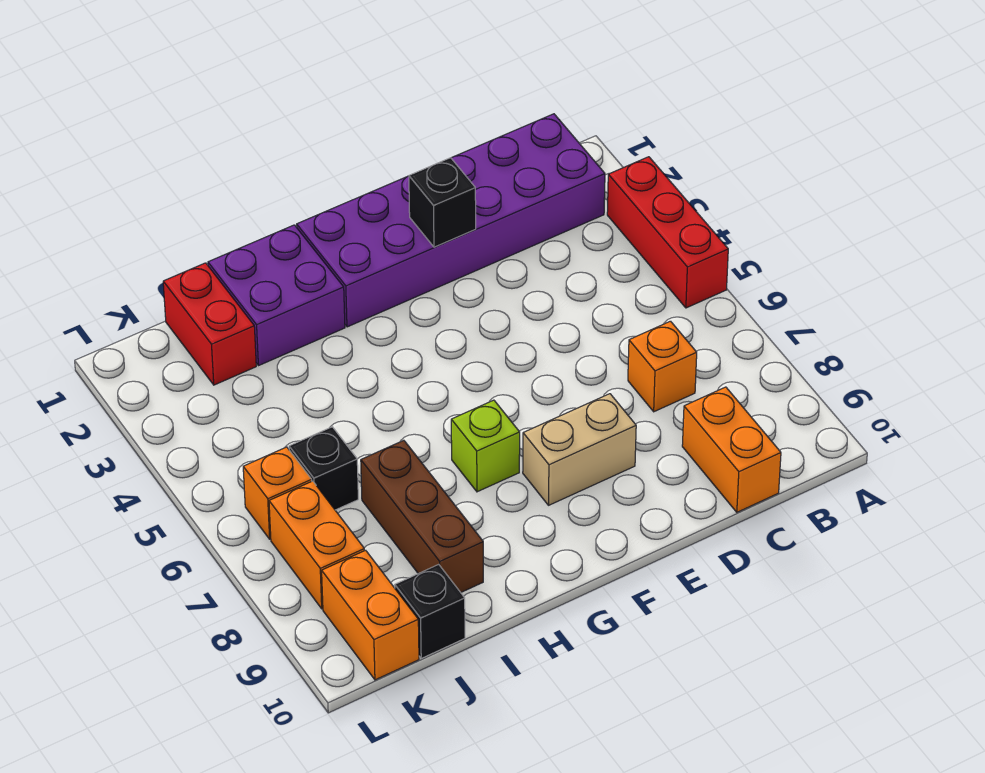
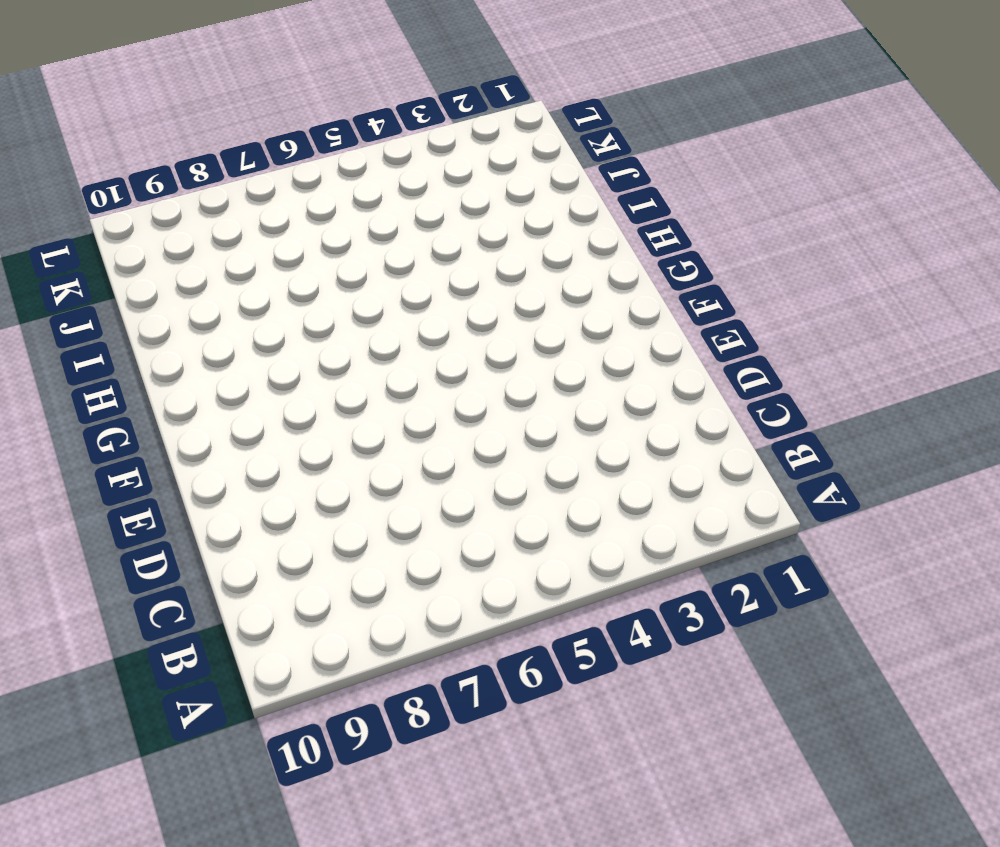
none -> red 1x3 brick [607,157,728,308]
none -> purple 2x6 brick [297,114,605,327]
none -> orange 1x1 brick [628,321,697,412]

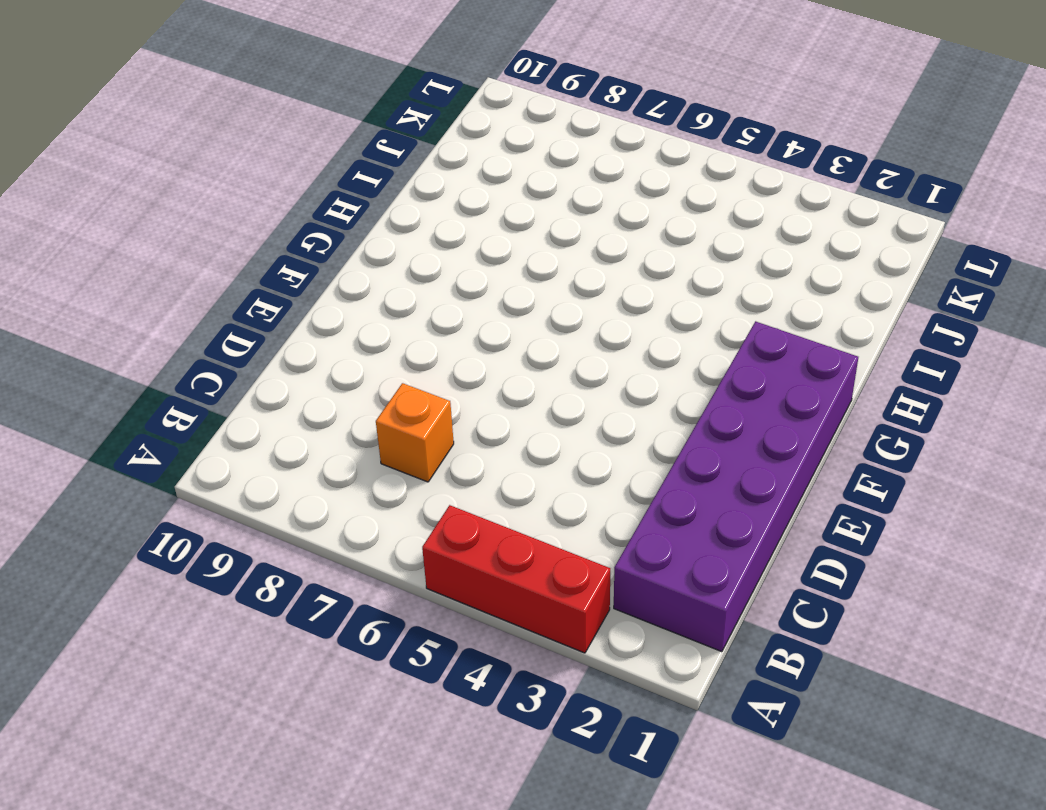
none -> orange 1x2 brick [682,387,781,512]
none -> tan 1x2 brick [523,394,636,505]
none -> lime 1x1 brick [451,400,520,492]

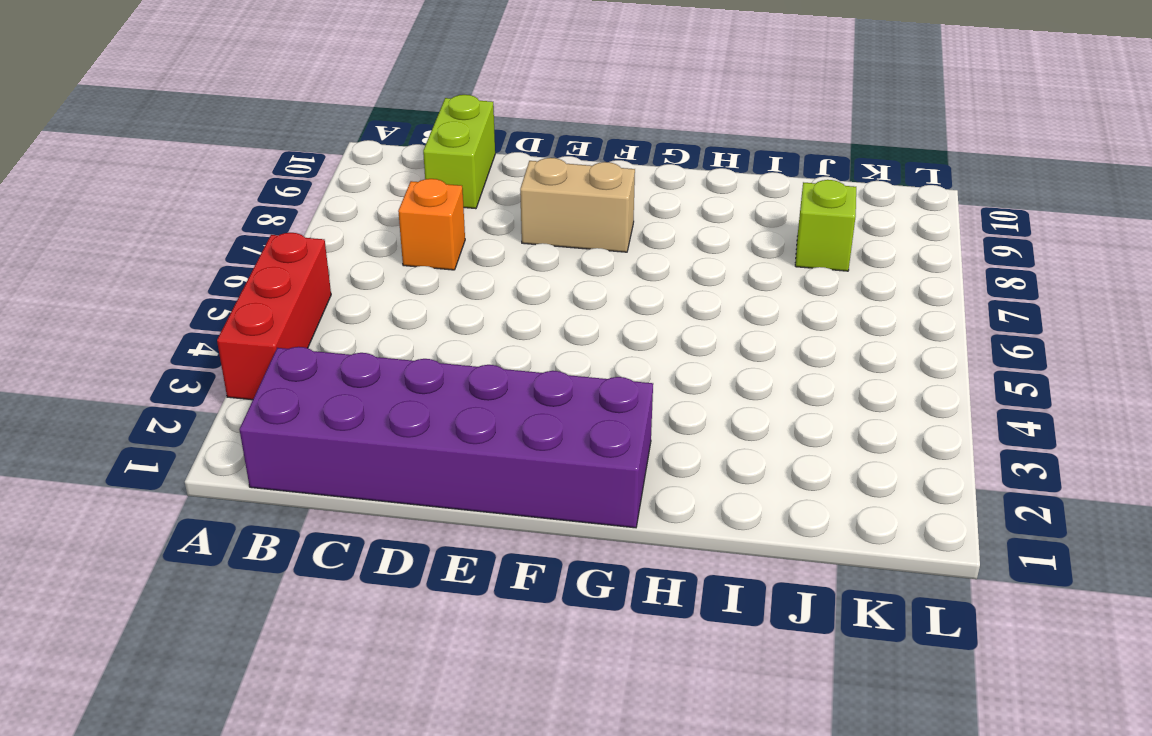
lime 1x2 brick [423,95,495,209] -> orange 1x2 brick [682,387,781,512]
lime 1x1 brick [795,180,856,271] -> lime 1x1 brick moved to [451,400,520,492]
none -> purple 2x2 brick [208,225,345,366]
none -> brown 1x3 brick [361,440,483,592]
none -> red 1x2 brick [163,263,256,385]

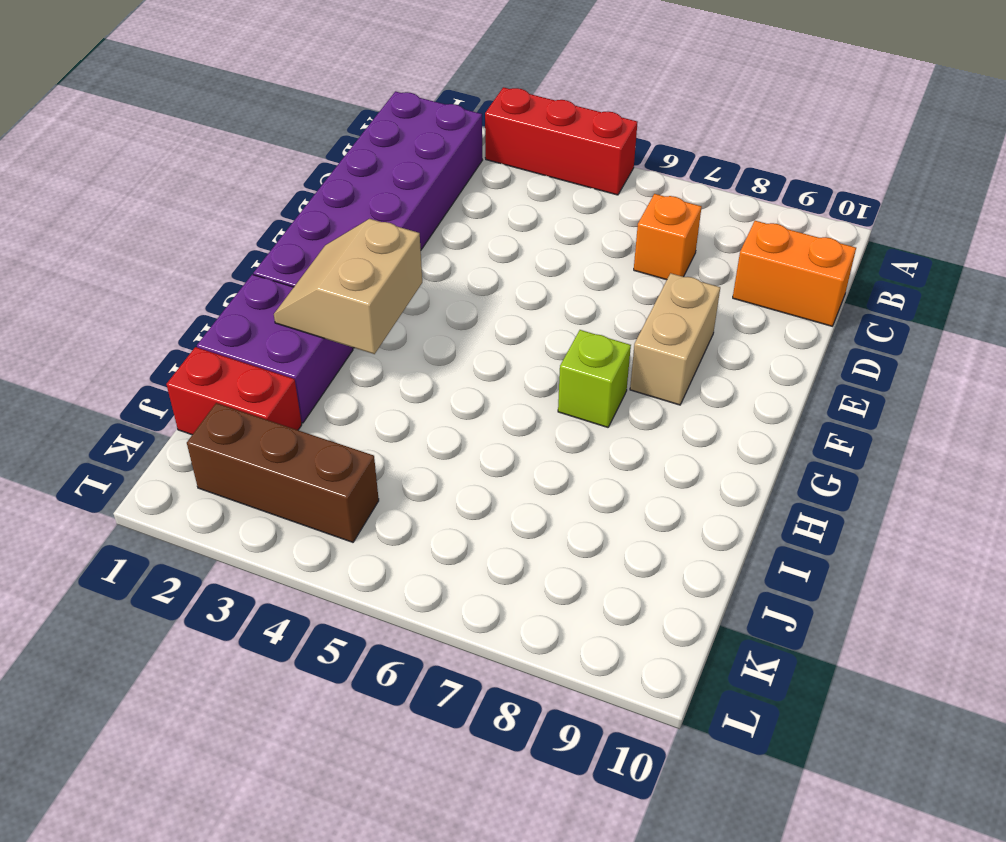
tan 2x2 slope [274,219,422,354] -> none
brown 1x3 brick [187,403,379,542] -> brown 1x3 brick moved to [361,440,483,592]
none -> black 1x1 brick [289,427,358,510]
none -> black 1x1 brick [395,564,465,658]
none -> orange 1x1 brick [243,447,312,539]

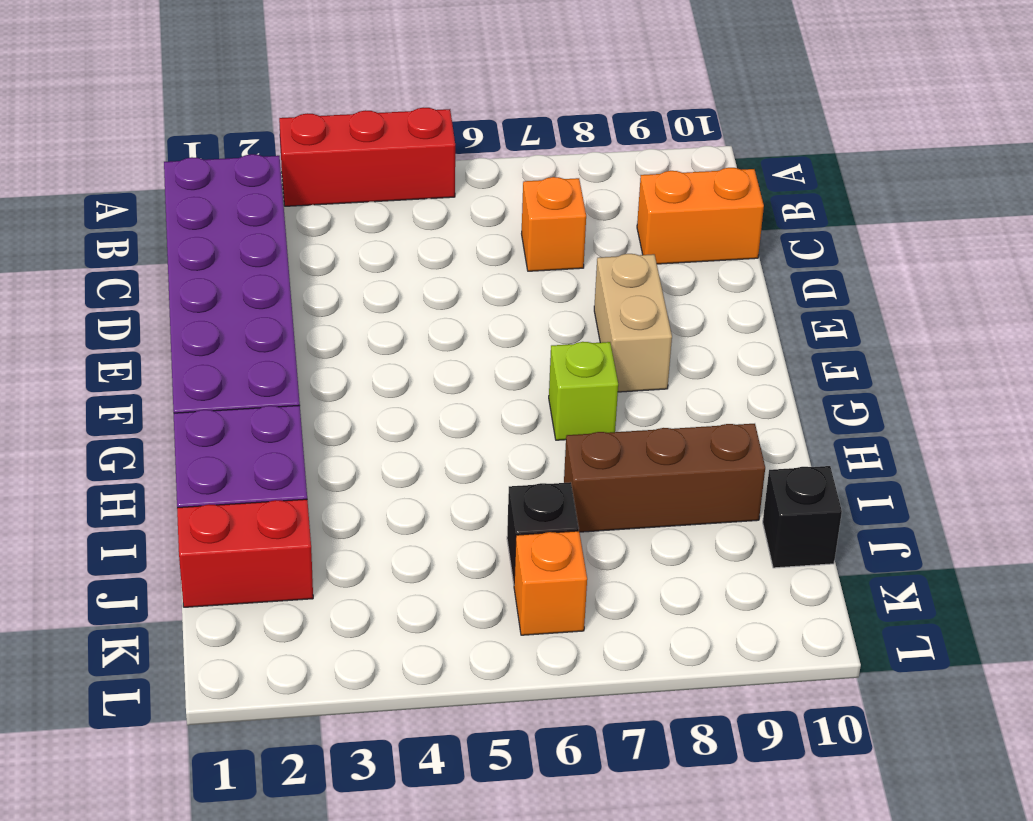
none -> orange 1x2 brick [269,481,364,609]
none -> orange 1x2 brick [322,550,419,680]
none -> black 1x1 brick [409,158,476,247]

